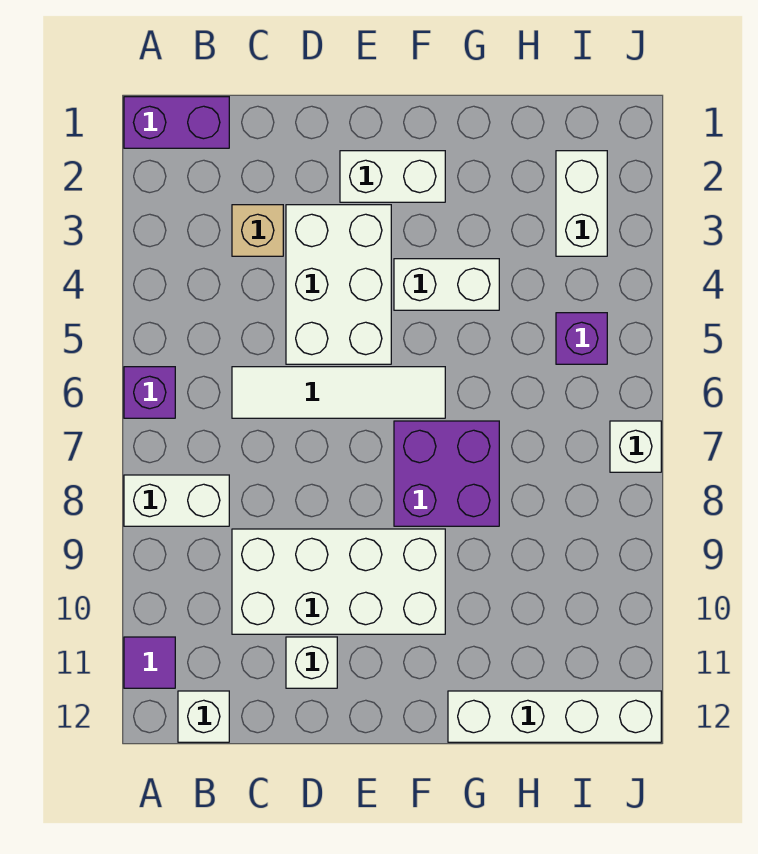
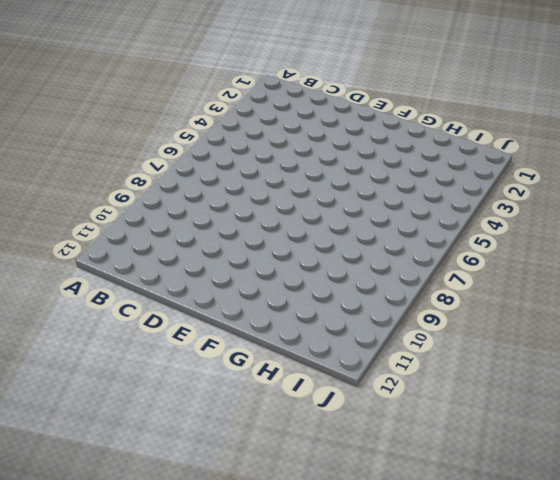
none -> purple 1x2 brick [124,97,229,148]
none -> purple 1x1 brick [124,367,175,418]
none -> white 1x2 brick [124,475,229,526]

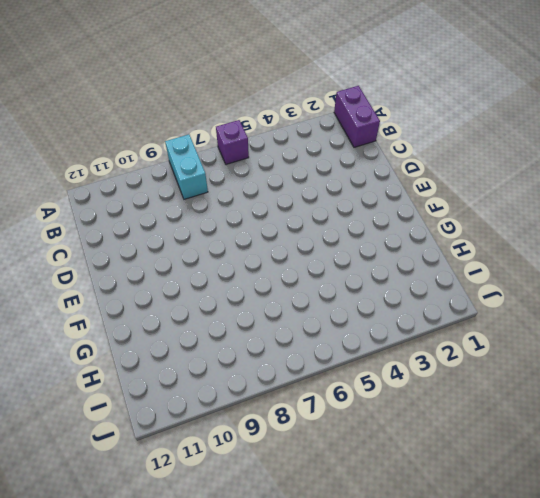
cyan 1x2 brick [165,135,208,199] -> white 1x2 brick [124,475,229,526]
none -> purple 1x1 tile [124,637,175,688]
none -> white 1x1 brick [178,691,229,742]
none -> tan 1x1 brick [232,205,283,256]

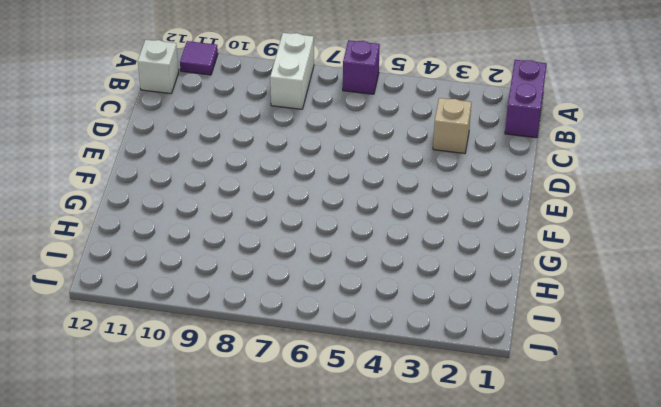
none -> white 1x4 tile [232,367,445,418]
none -> white 2x4 brick [232,529,445,634]
none -> white 2x3 brick [286,205,391,364]

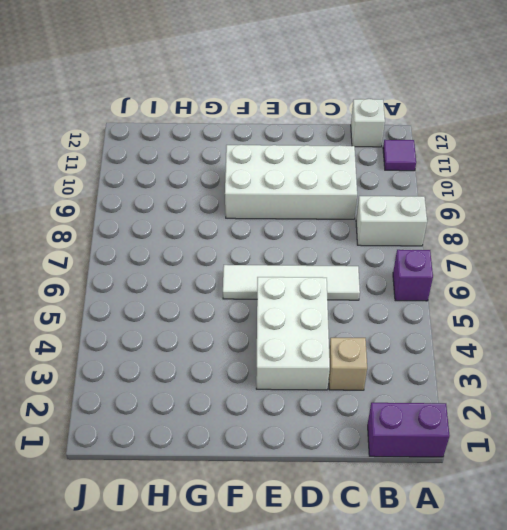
none -> white 1x1 brick [286,637,337,688]
none -> white 1x2 brick [340,151,445,202]
none -> white 1x2 brick [394,259,499,310]

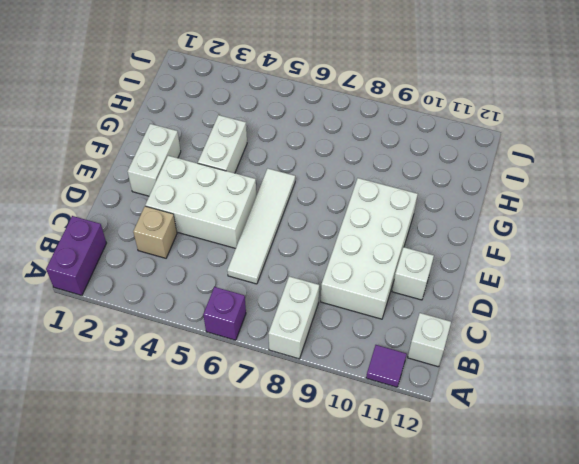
none -> purple 2x2 brick [394,421,499,526]
none -> white 1x4 brick [448,691,661,742]
none -> white 1x2 brick [556,151,607,256]

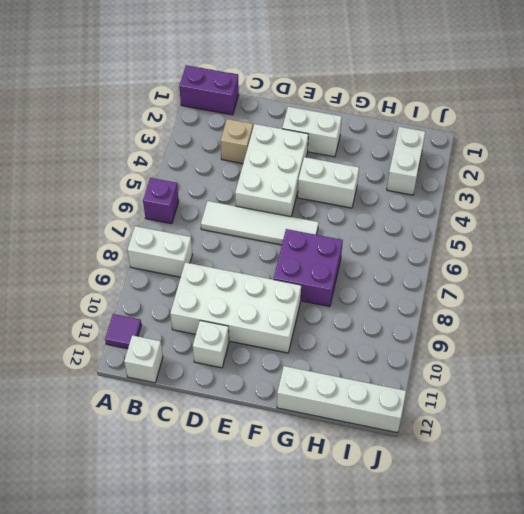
none -> purple 1x1 brick [556,313,607,364]
none -> white 1x1 brick [610,421,661,472]

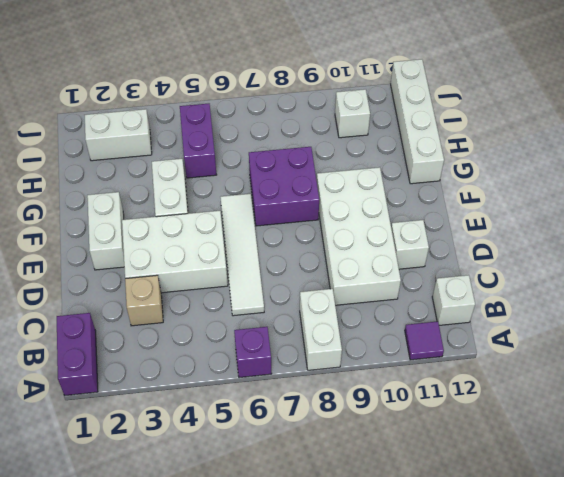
purple 1x2 brick [180,104,217,178] -> purple 1x1 brick [556,313,607,364]
white 1x1 brick [335,89,370,138] -> white 1x1 brick moved to [610,421,661,472]

